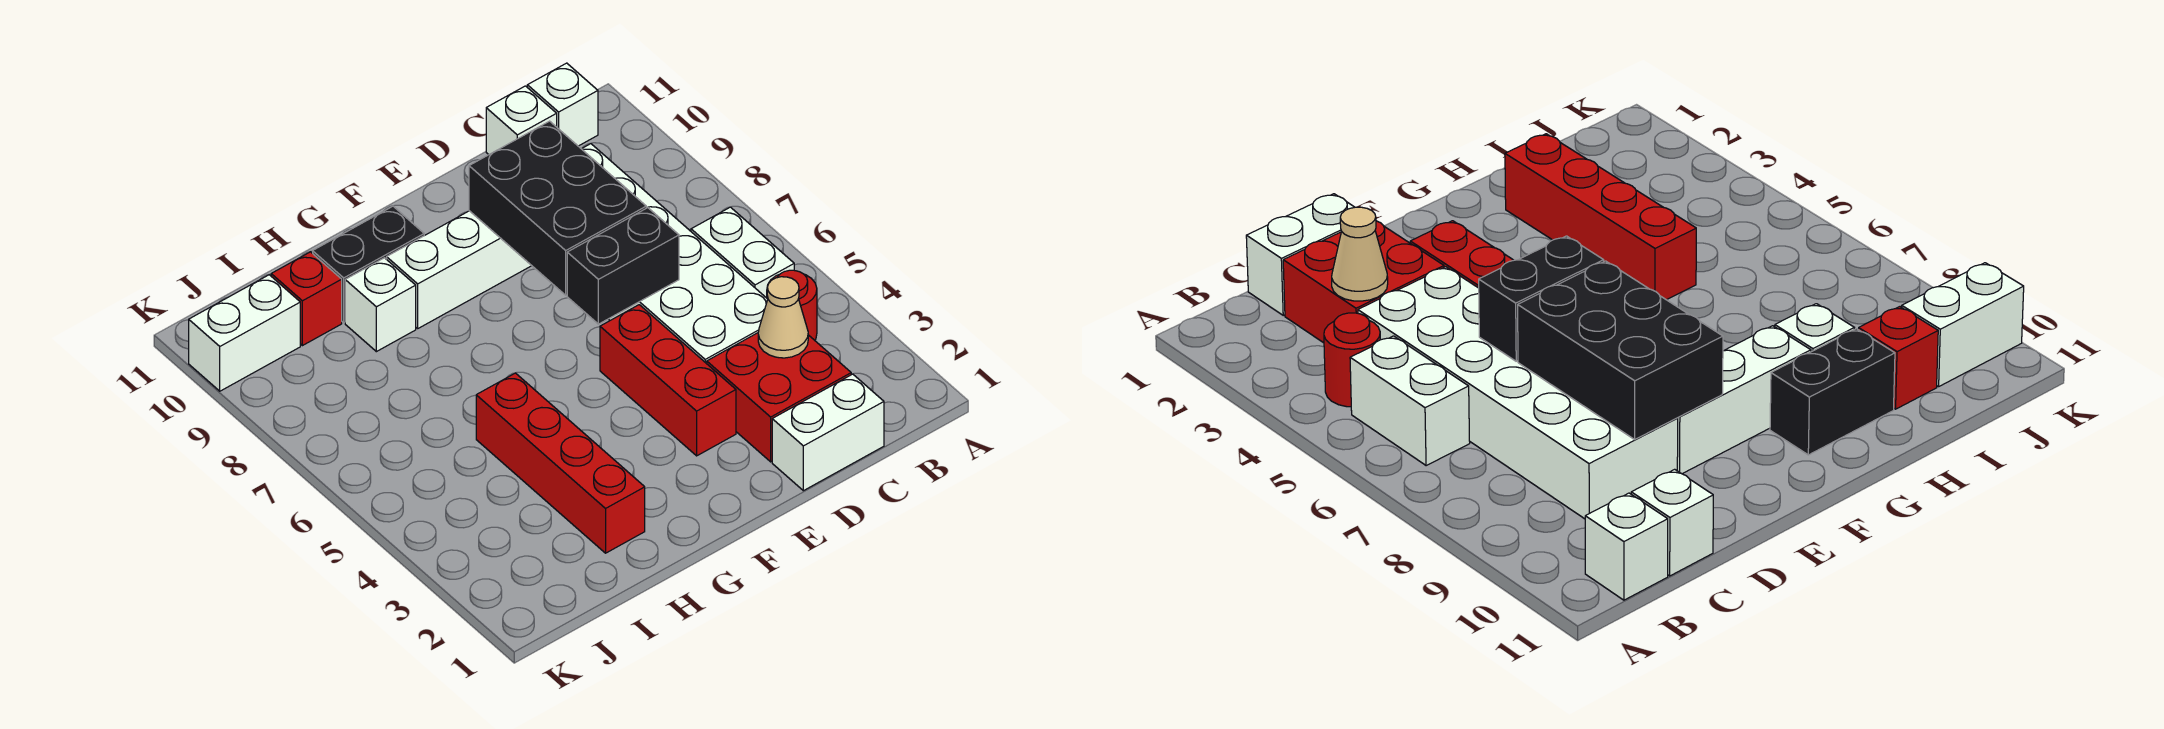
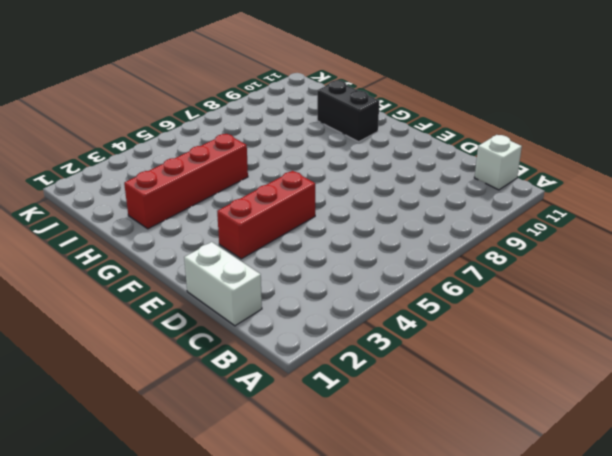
none -> red 1x1 round brick [767,270,817,340]
none -> white 1x2 brick [691,207,794,298]
none -> red 2x2 brick [707,333,851,462]

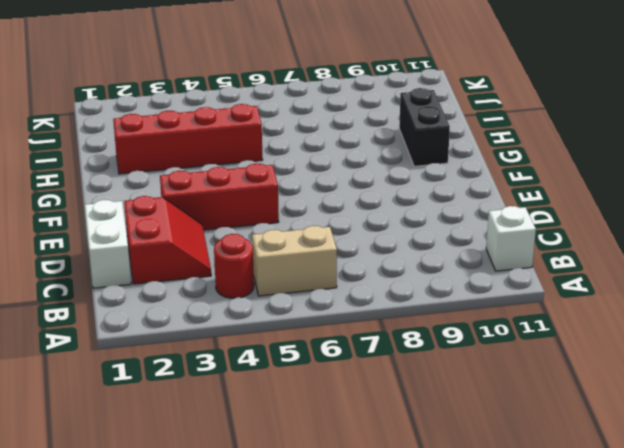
tan 1x2 brick [252,226,337,296] -> white 1x2 brick [691,207,794,298]
red 2x2 slope [124,196,211,284] -> red 2x2 brick [707,333,851,462]
none -> white 2x6 brick [582,144,768,364]
none -> white 1x1 brick [486,86,557,154]
none -> white 1x3 brick [387,211,532,328]

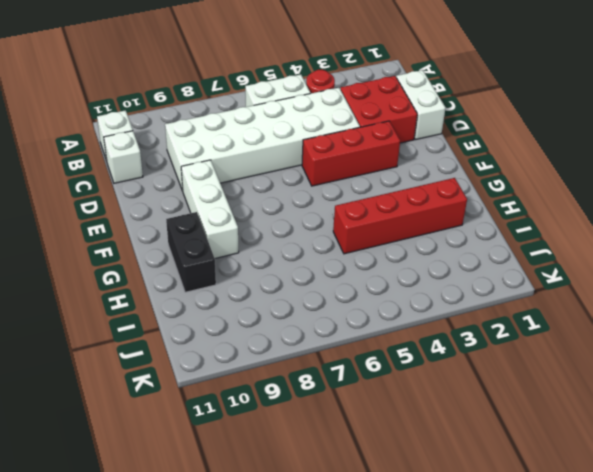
none -> white 1x1 brick [345,258,416,352]
none -> red 1x1 brick [271,252,342,346]
none -> white 1x2 brick [189,275,300,391]

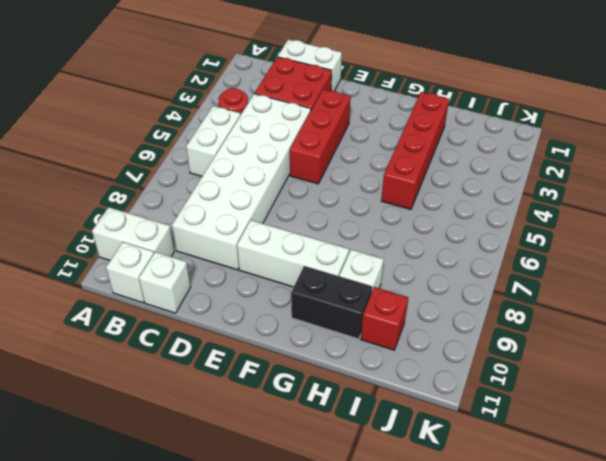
white 1x2 brick [92,207,174,260] -> white 1x2 brick moved to [189,275,300,391]
none -> tan 1x1 cone [758,277,808,358]
none -> black 1x2 brick [567,208,679,324]
none -> black 2x3 brick [469,121,646,295]

